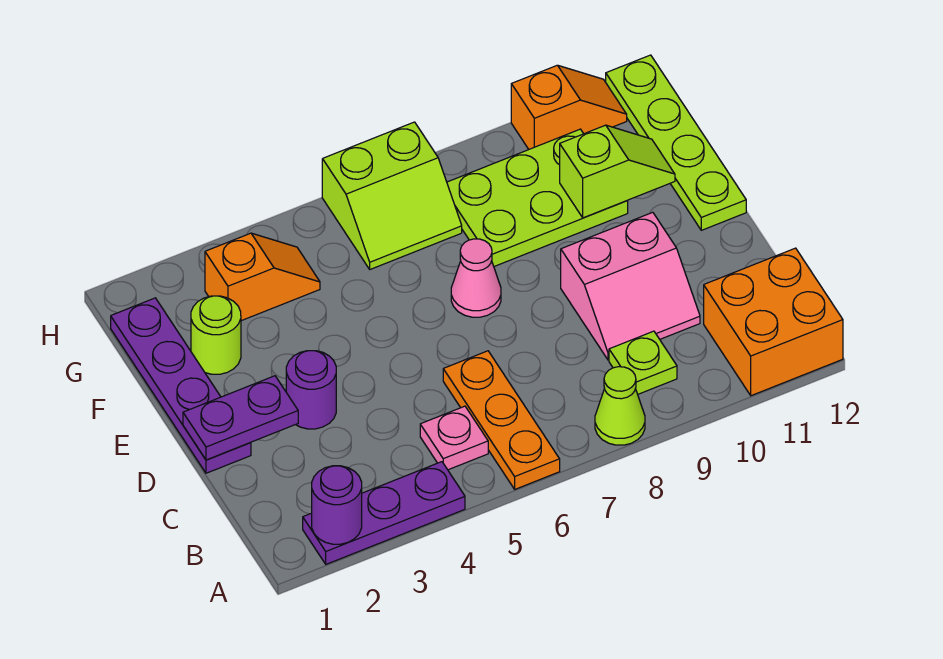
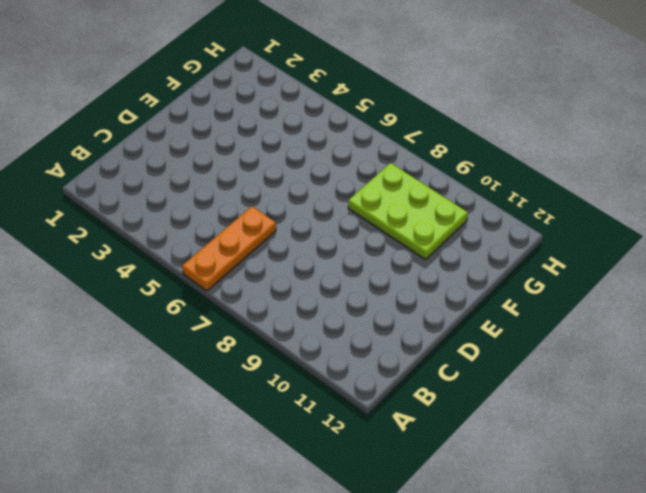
none -> purple 1x3 plate [303,462,465,564]
none -> lime 1x1 cone [595,367,645,445]
none -> orange 2x2 brick [704,248,843,396]

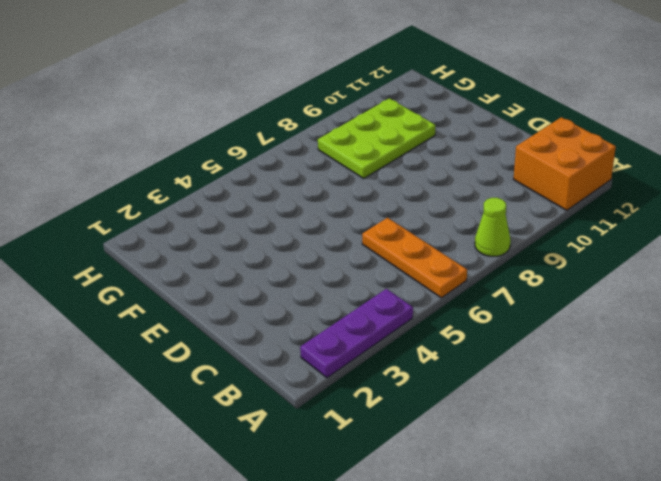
none -> pink 1x1 plate [420,406,488,470]
none -> lime 1x1 plate [609,331,677,394]
none -> pink 2x2 slope [561,212,700,360]

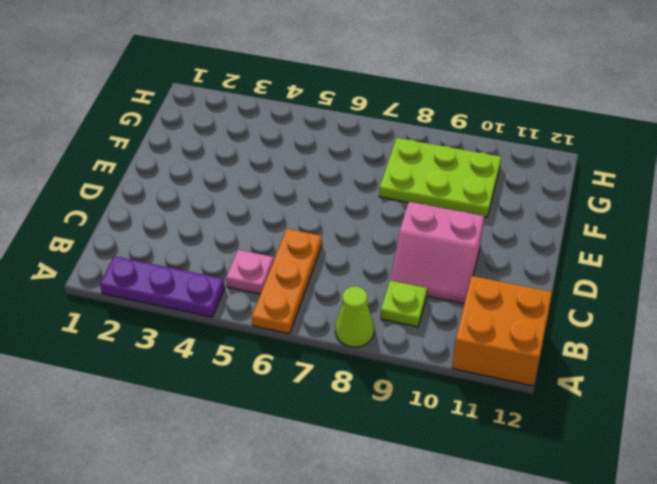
none -> purple 1x4 plate [111,298,251,473]
none -> purple 1x1 round brick [286,351,336,429]
none -> pink 1x1 cone [451,239,501,317]

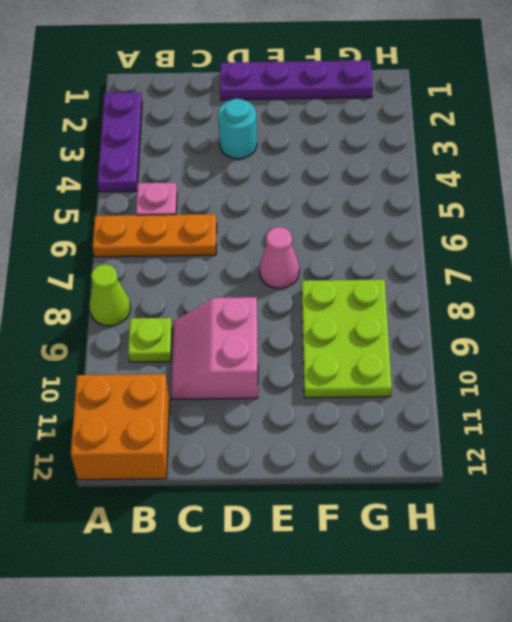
cyan 1x1 round brick [218,99,257,159] -> purple 1x1 round brick [286,351,336,429]
none -> lime 1x4 plate [606,55,746,230]
none -> lime 1x1 round brick [191,296,241,374]
none -> orange 1x2 slope [205,233,320,321]

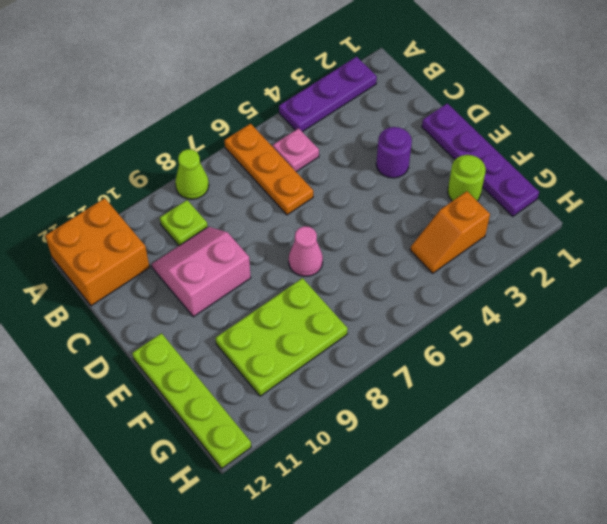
none -> lime 2x2 slope [322,122,462,269]
none -> orange 1x2 slope [511,65,627,149]
none -> purple 1x1 round brick [312,466,362,544]

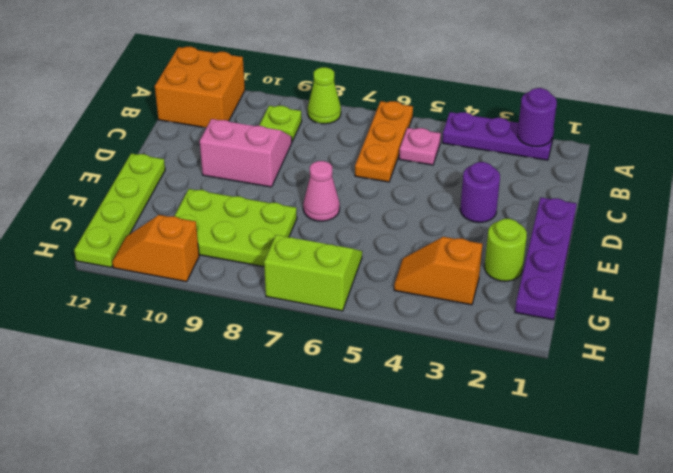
none -> purple 1x2 plate [183,376,298,460]
none -> lime 1x2 slope [560,125,675,218]

